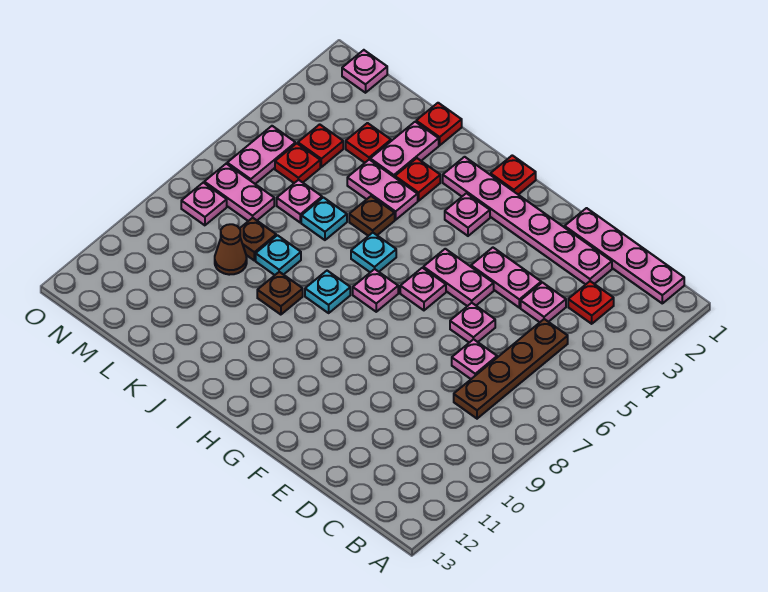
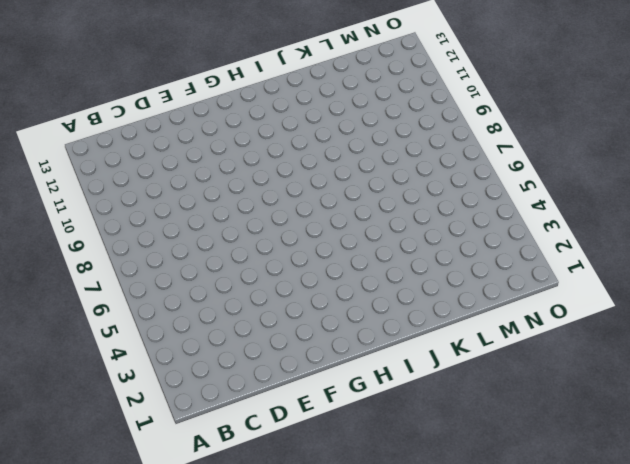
none -> pink 1x4 plate [565,208,684,303]
none -> red 1x1 plate [568,281,614,324]
none -> brown 1x4 plate [454,319,568,419]
none -> pink 1x6 plate [443,157,612,284]

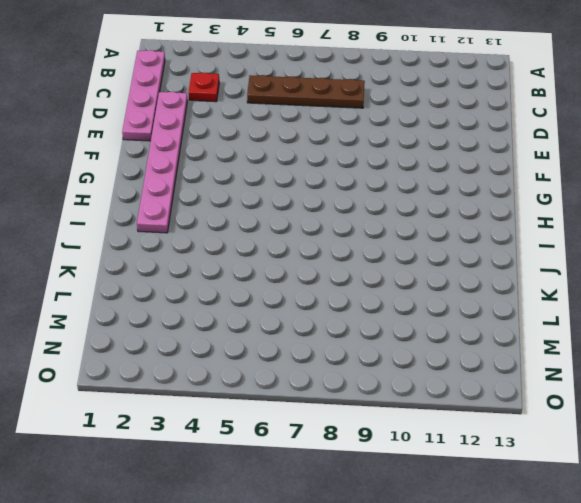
none -> pink 1x1 plate [521,283,566,322]
none -> pink 1x1 plate [452,339,497,379]
none -> pink 1x2 plate [471,248,541,308]
none -> pink 1x1 plate [450,303,495,343]

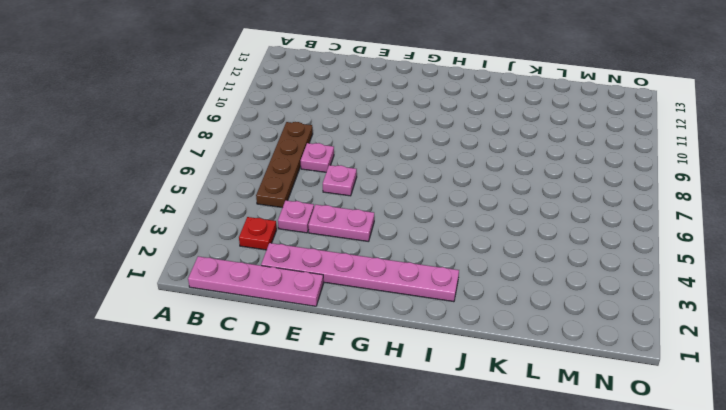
none -> pink 1x2 plate [423,249,494,306]
none -> pink 1x1 plate [400,268,446,310]
none -> red 1x1 plate [490,155,536,195]
none -> pink 1x1 plate [445,193,490,236]

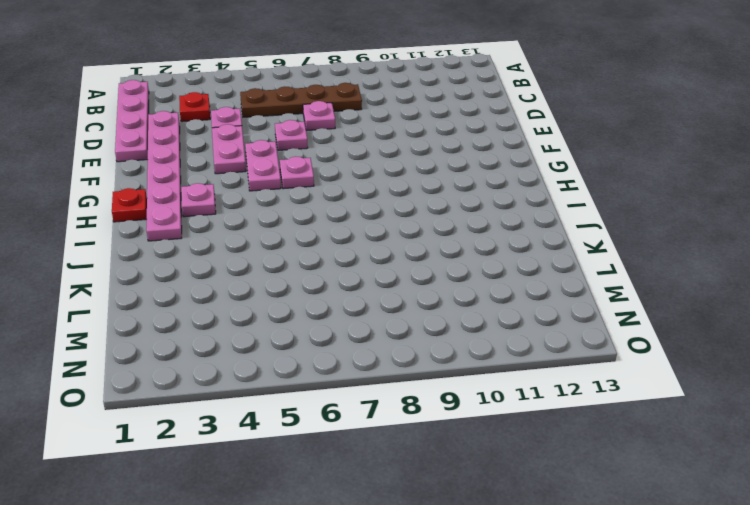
none -> pink 1x1 plate [353,269,398,312]
none -> cyan 1x1 plate [351,233,396,272]
none -> cyan 1x1 plate [305,271,350,313]
none -> red 1x1 plate [395,158,440,201]

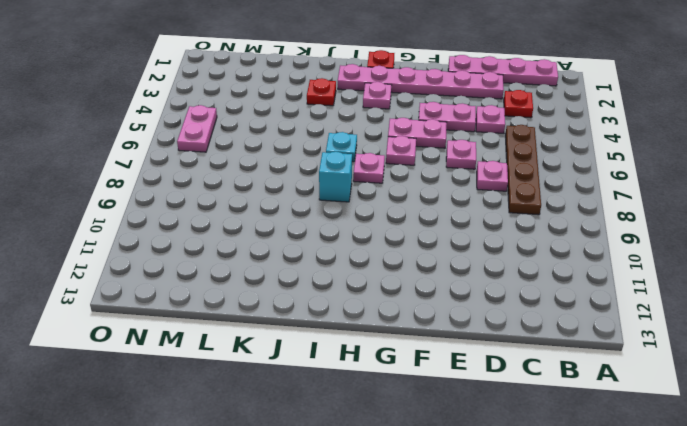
cyan 1x1 brick [319,152,352,202] -> cyan 1x1 plate [305,271,350,313]
none -> pink 1x2 plate [347,160,418,220]
none -> brown 1x1 plate [349,196,395,236]
none -> brown 1x1 plate [257,272,303,315]
none -> red 1x1 plate [416,103,462,145]

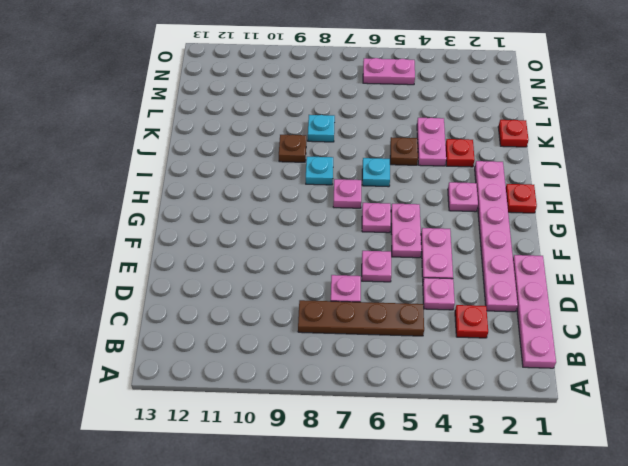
none -> pink 1x2 plate [370,122,439,177]
none -> cyan 1x1 plate [301,197,347,240]
none -> red 1x1 plate [346,123,391,163]
none -> pink 1x1 plate [277,180,322,222]

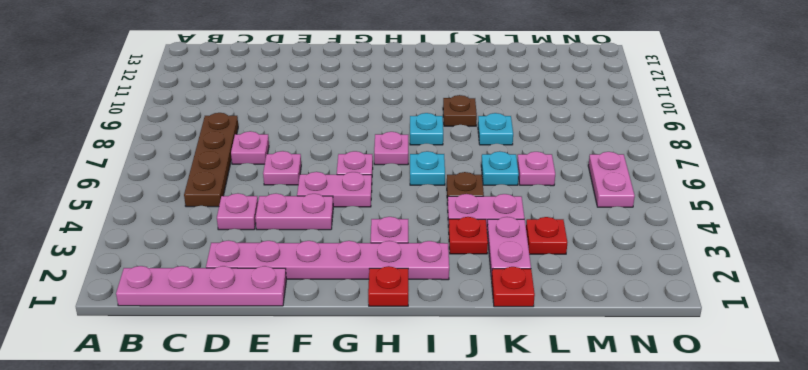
none -> red 1x1 plate [568,281,614,324]
none -> brown 1x1 plate [239,218,276,260]
none -> brown 1x1 cone [215,224,247,275]
none -> red 1x1 plate [298,124,343,167]

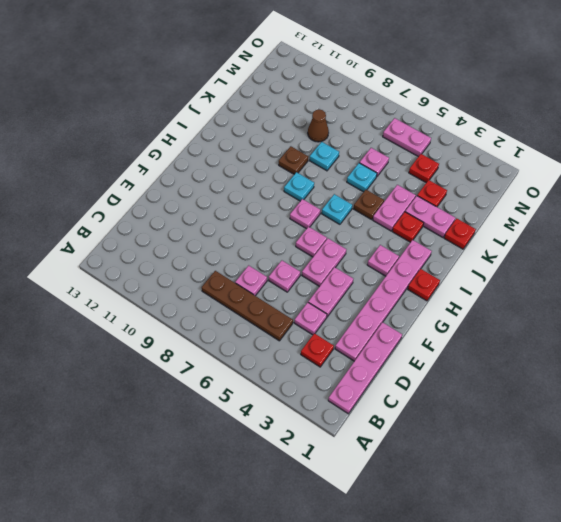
none -> brown 1x1 plate [239,218,276,260]
none -> red 1x1 plate [275,143,320,183]
none -> pink 1x2 plate [204,164,274,221]
none -> pink 1x1 plate [342,50,387,93]

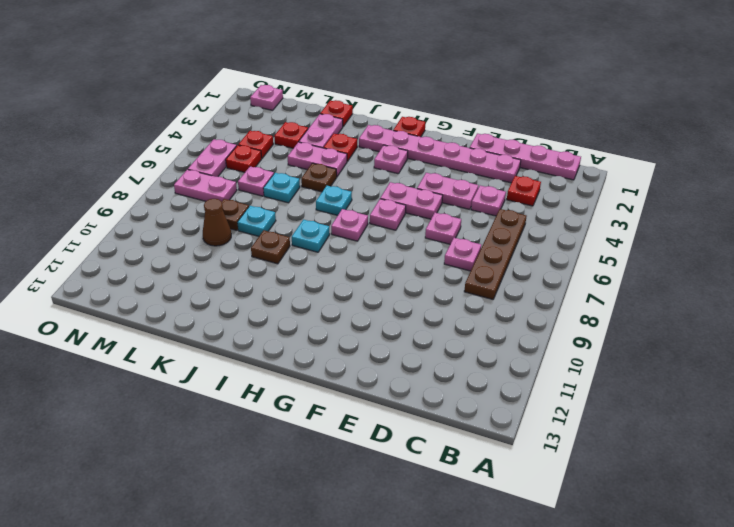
none -> pink 1x1 plate [181,183,227,225]

